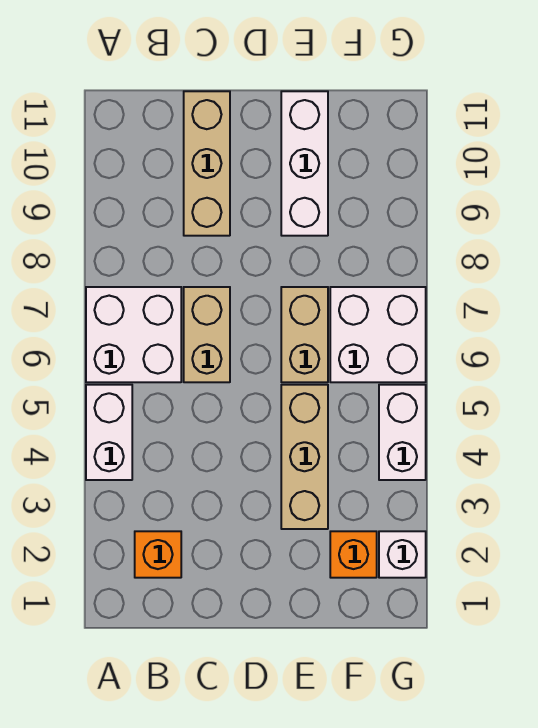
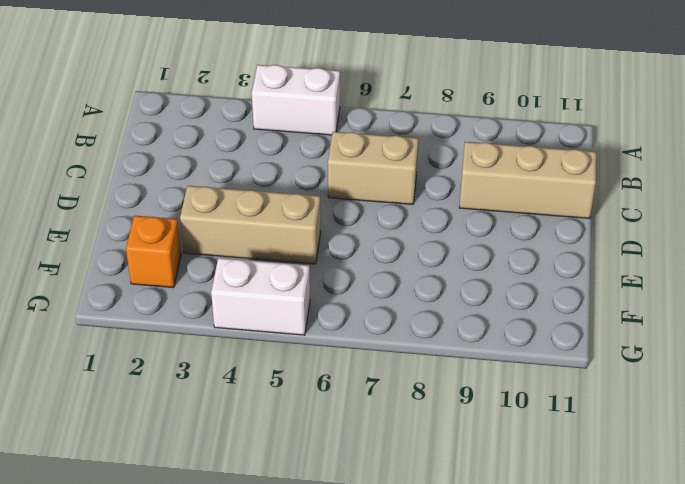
none -> white 2x2 brick [86,287,181,382]
none -> orange 1x1 brick [135,531,181,578]
none -> tan 1x2 brick [281,287,328,382]

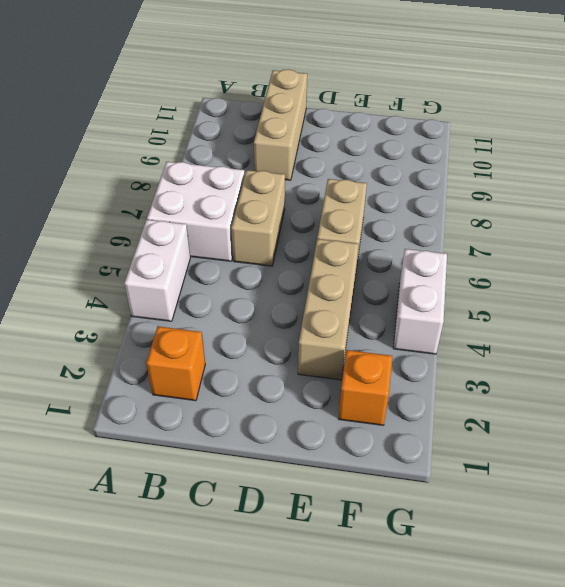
none -> white 1x3 brick [281,91,328,236]
none -> white 2x2 brick [330,287,426,382]
none -> white 1x1 brick [379,531,426,578]

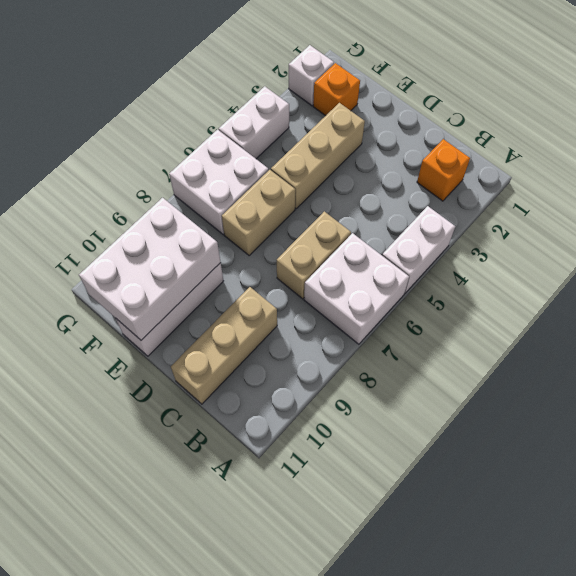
white 2x3 brick [79,198,221,340] -> none

